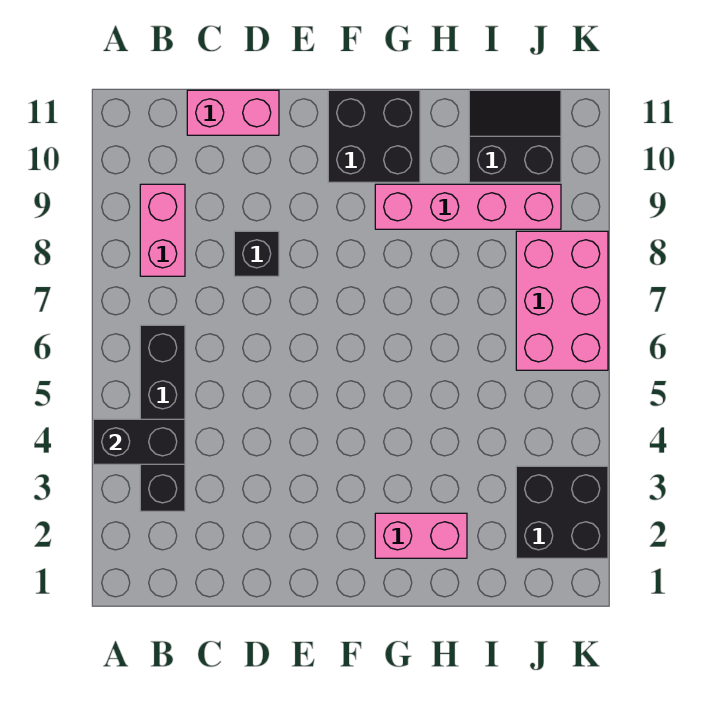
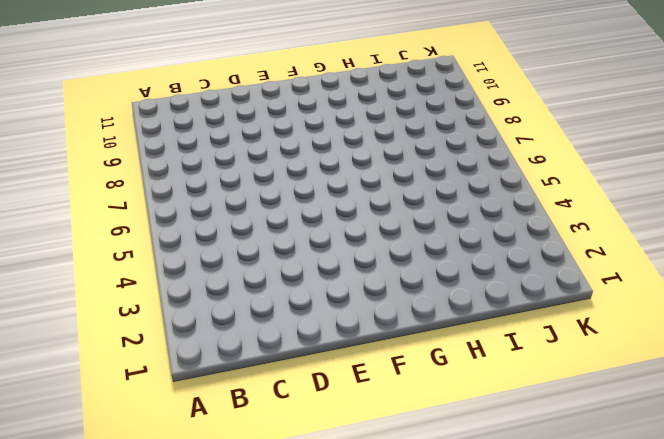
none -> black 1x4 brick [140,325,185,511]
none -> pink 1x2 brick [140,184,185,276]

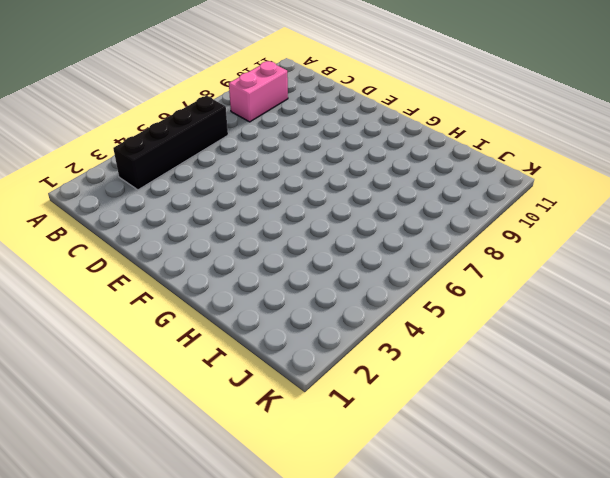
none -> pink 1x2 brick [187,90,279,135]
none -> black 1x1 brick [234,231,279,276]

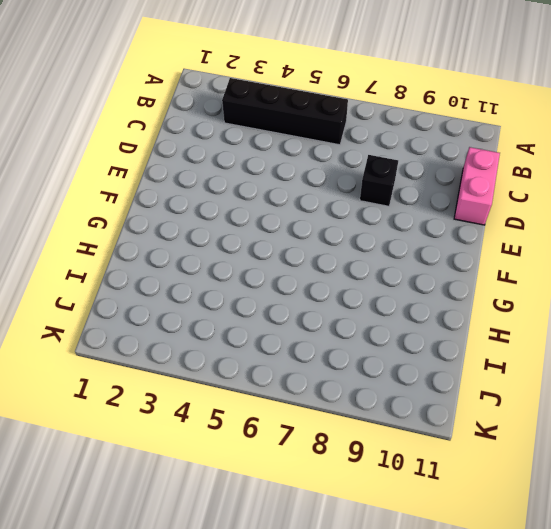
none -> pink 1x2 brick [140,184,185,276]
none -> black 2x2 brick [328,90,420,182]

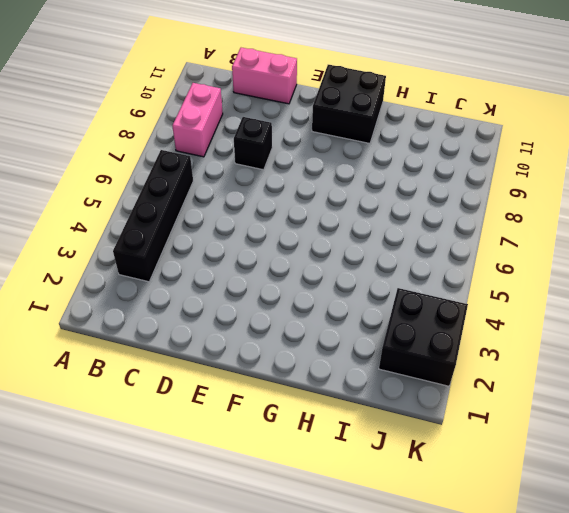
none -> pink 1x2 brick [375,513,467,558]
none -> pink 1x4 brick [375,184,561,229]

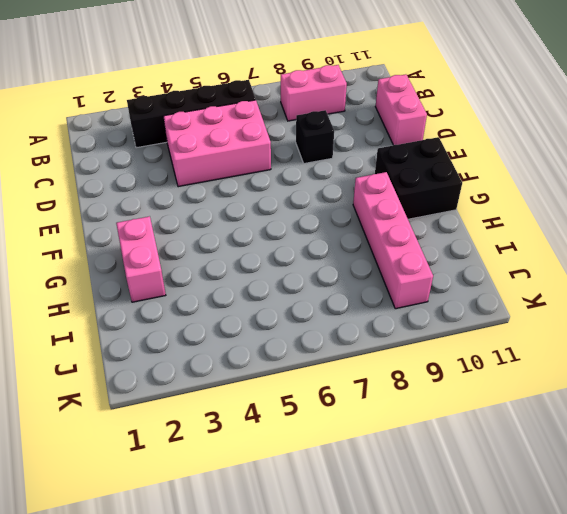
pink 2x3 brick [163,100,271,187] -> pink 2x3 brick moved to [516,231,608,370]
none -> black 2x2 slope [469,90,561,182]
none -> black 2x2 brick [516,466,608,558]

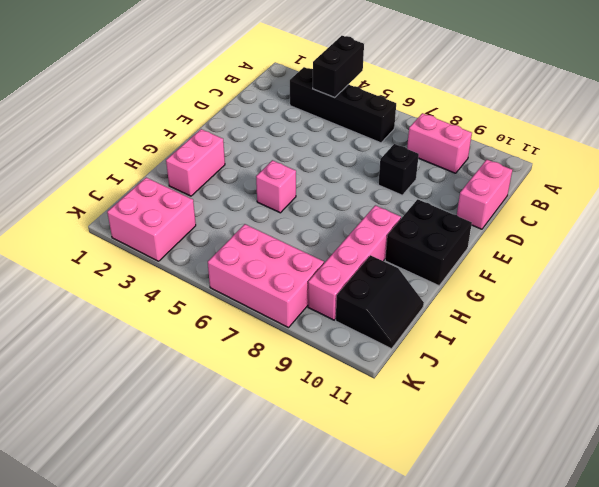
pink 1x1 brick [256,160,296,213] -> none
pink 2x2 brick [107,178,196,261] -> black 2x2 brick [516,466,608,558]

